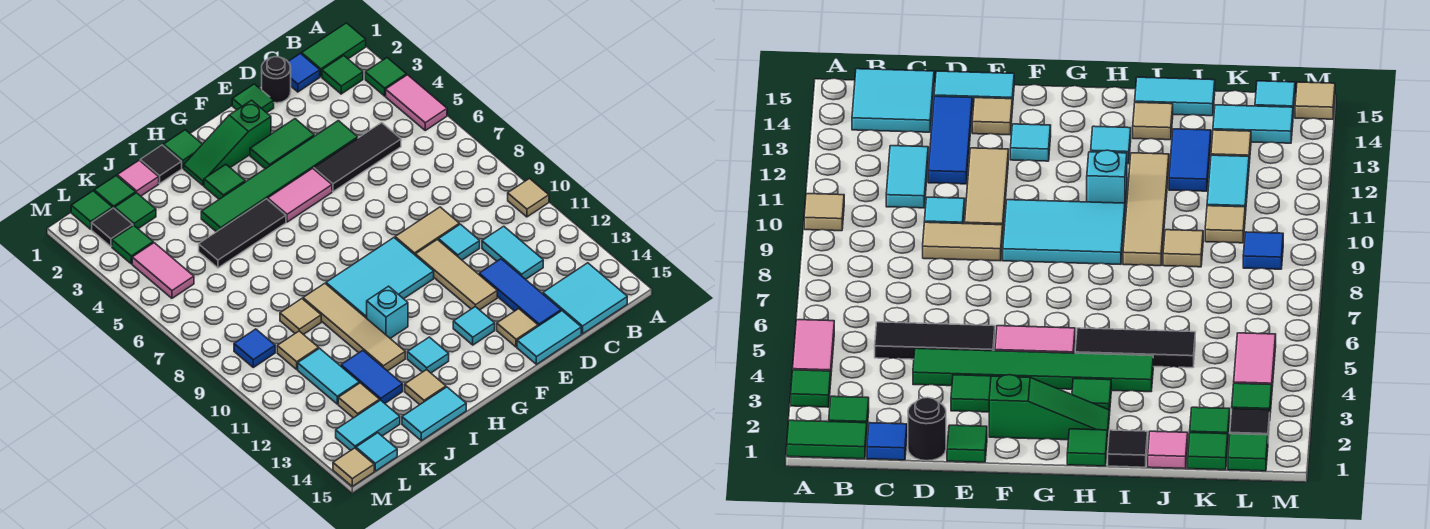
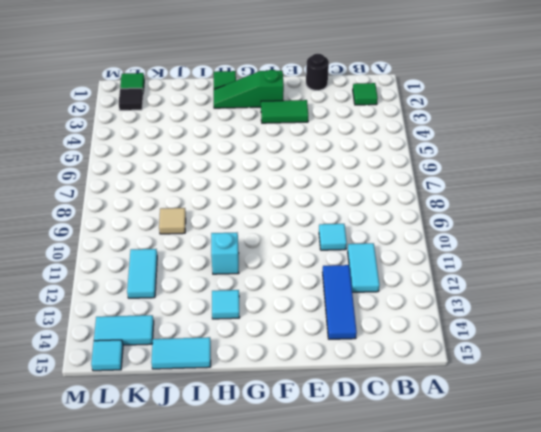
none -> green 1x2 tile [302,23,366,77]
none -> green 1x1 tile [365,58,406,96]
none -> pink 1x2 tile [386,75,447,130]
none -> tan 1x1 tile [508,179,549,217]

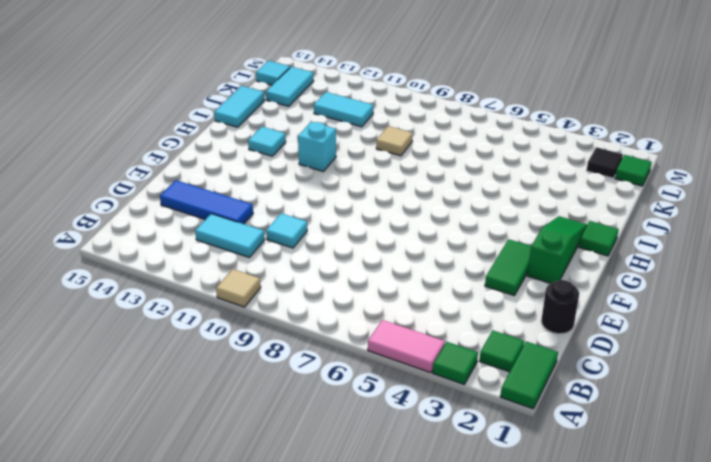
none -> cyan 2x2 tile [543,263,627,334]
none -> blue 1x1 tile [288,53,320,92]
none -> black 1x3 tile [314,123,401,192]
none -> green 1x6 tile [201,121,358,232]

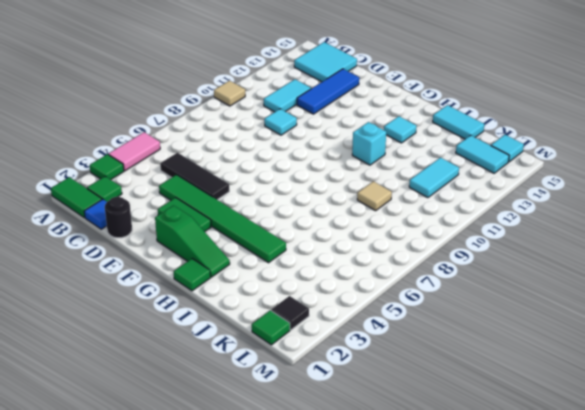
none -> tan 1x2 tile [395,207,459,255]
none -> cyan 1x2 tile [517,311,581,364]
none -> green 1x1 tile [232,84,274,113]
none -> tan 1x3 tile [415,240,497,310]

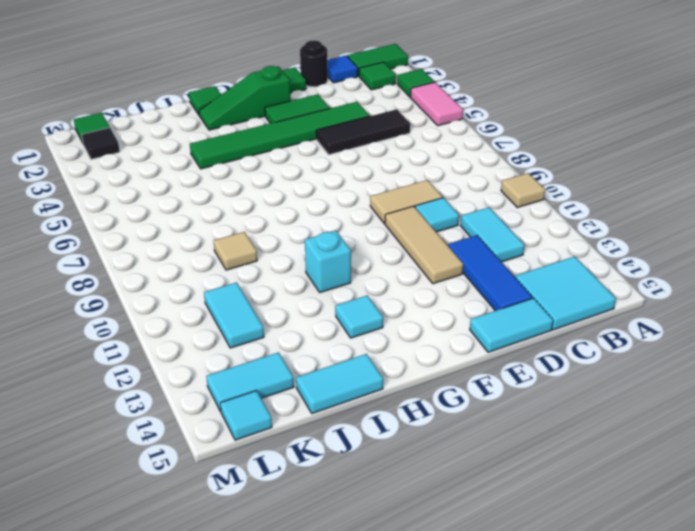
none -> tan 1x1 tile [497,309,538,347]
none -> pink 1x2 tile [268,168,332,222]
none -> cyan 2x3 tile [326,238,434,318]
none -> cyan 1x1 tile [453,307,495,345]

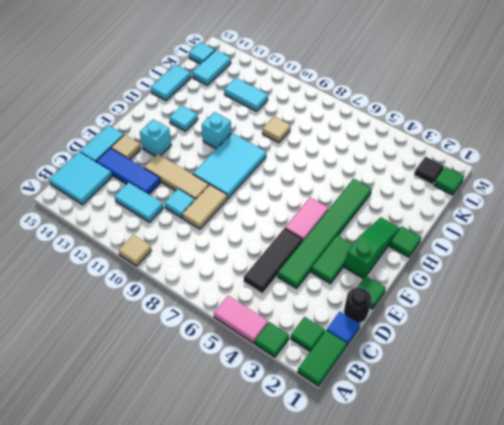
cyan 1x1 brick [140,119,171,156] -> cyan 1x1 tile [453,307,495,345]
none -> green 1x1 tile [204,164,245,199]
none -> black 1x3 tile [199,199,286,268]
none -> black 1x1 tile [140,145,182,183]
none -> tan 1x4 tile [303,283,405,371]

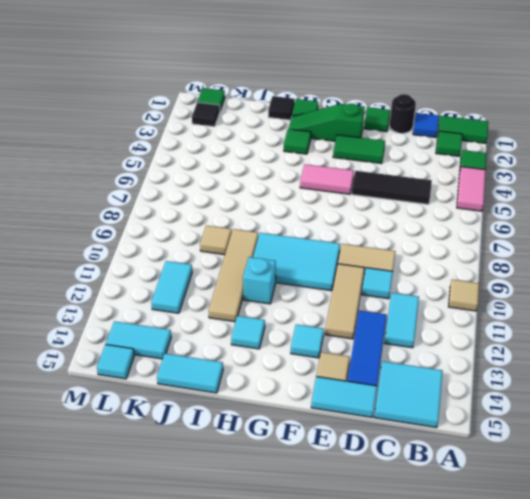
none -> green 1x6 tile [201,121,358,232]
none -> black 1x3 tile [199,199,286,268]
none -> tan 1x1 tile [405,370,446,405]
none -> pink 1x1 tile [117,160,159,196]

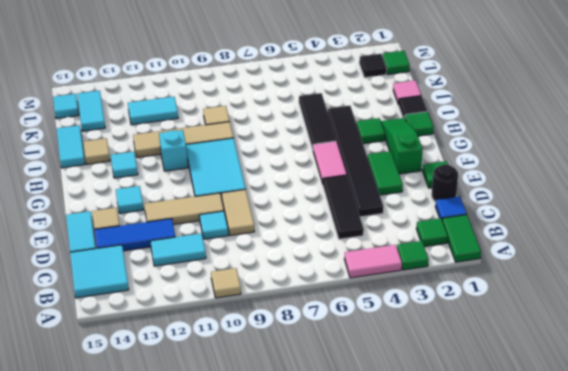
black 1x6 tile [328,106,383,217] -> green 1x6 tile [201,121,358,232]
none -> blue 1x2 tile [341,351,403,403]
none -> green 1x1 tile [94,176,136,209]
none -> green 1x1 tile [115,193,156,229]
none -> tan 1x1 tile [277,331,319,369]

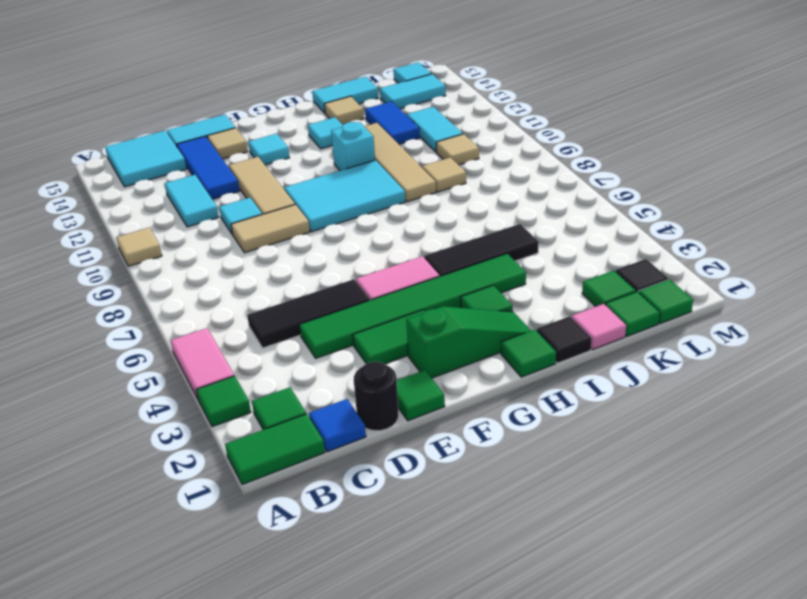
none -> tan 1x1 tile [338,383,380,418]
none -> green 1x1 tile [112,225,153,264]
none -> pink 1x2 tile [132,243,194,298]
none -> blue 1x1 tile [234,329,275,367]

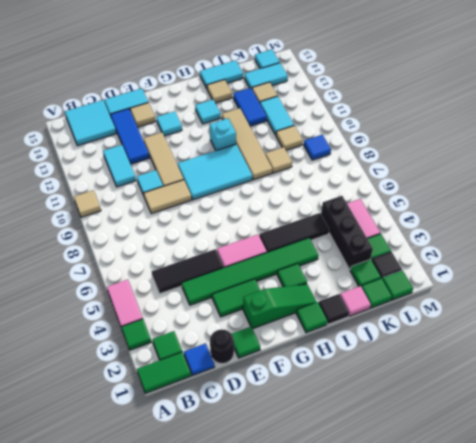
black 1x3 brick [321,196,373,270] -> none
none -> tan 1x1 tile [333,448,374,486]

